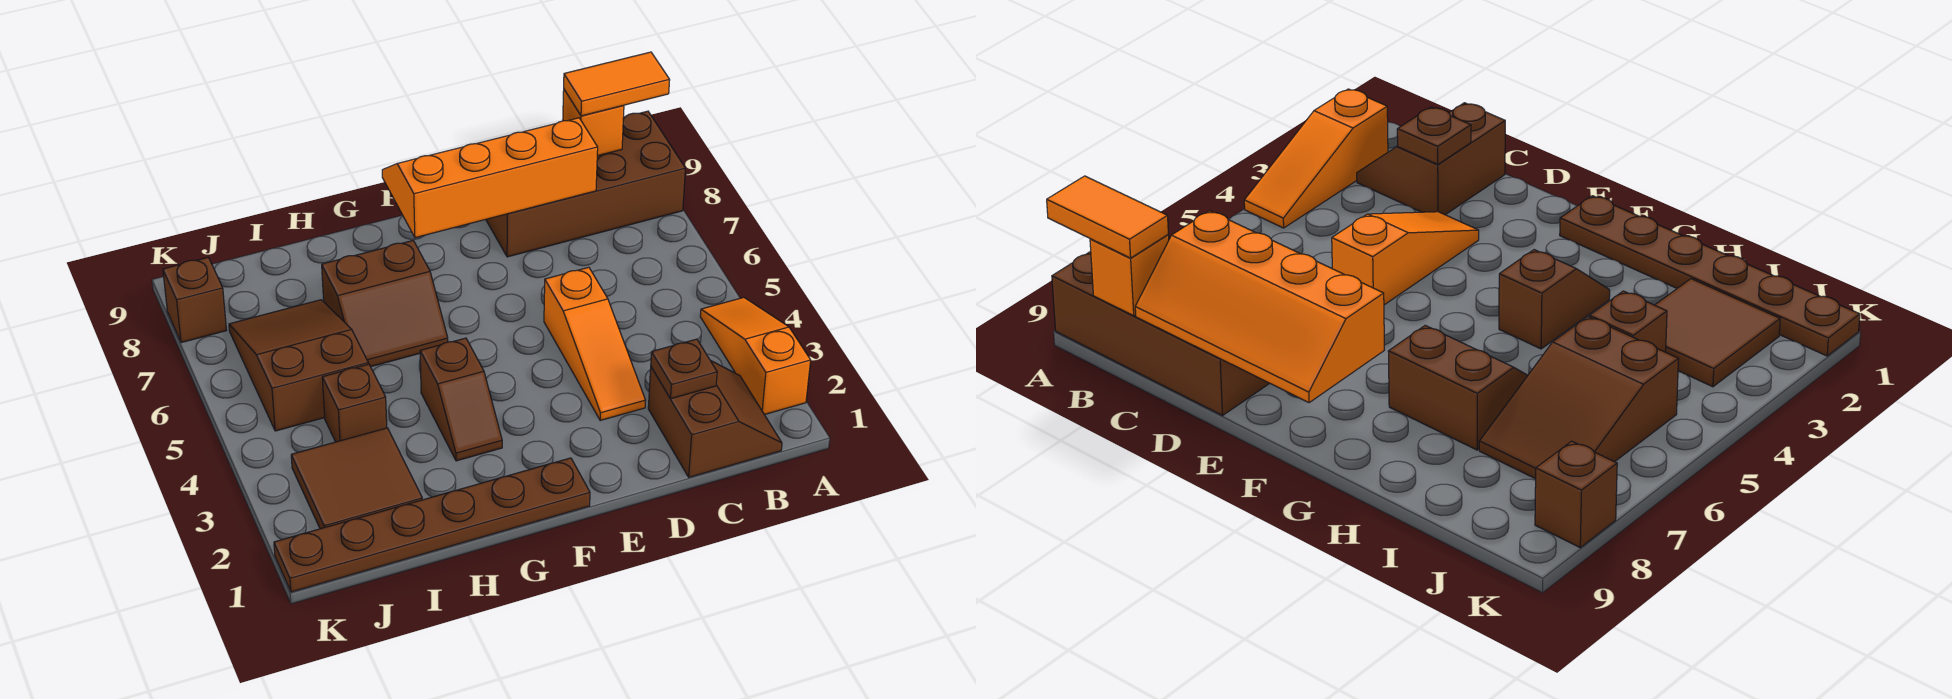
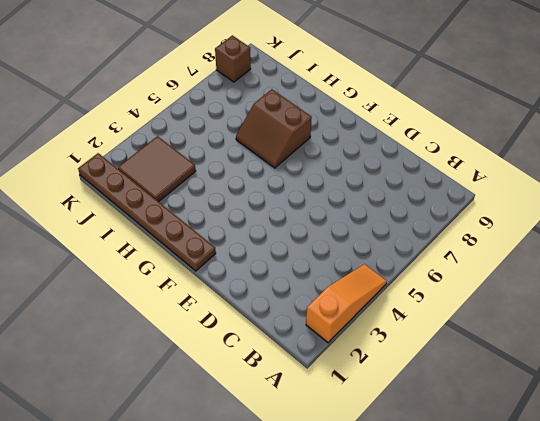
none -> brown 2x4 brick [486,111,685,257]
none -> brown 2x2 slope [648,361,782,477]
none -> orange 1x3 slope [544,267,646,420]

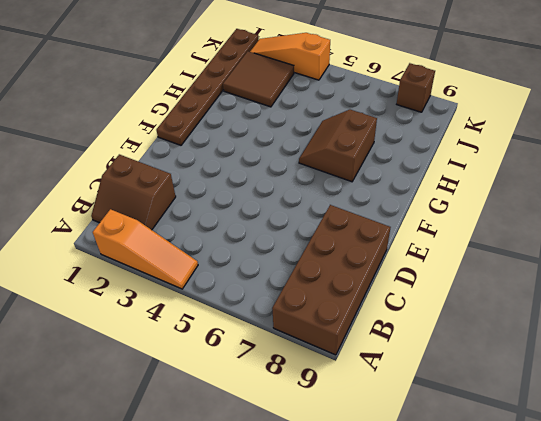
orange 1x3 slope [250,33,330,80] -> orange 1x3 slope moved to [544,267,646,420]
none -> brown 1x2 slope [420,338,502,461]
none -> brown 1x1 brick [322,364,387,442]
none -> brown 2x3 slope [229,300,368,431]

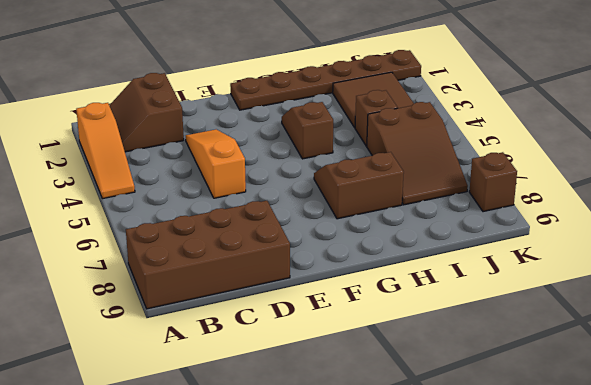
none -> orange 1x1 brick [563,90,624,156]
none -> brown 1x1 plate [651,339,717,399]
none -> orange 2x4 slope [382,118,598,238]

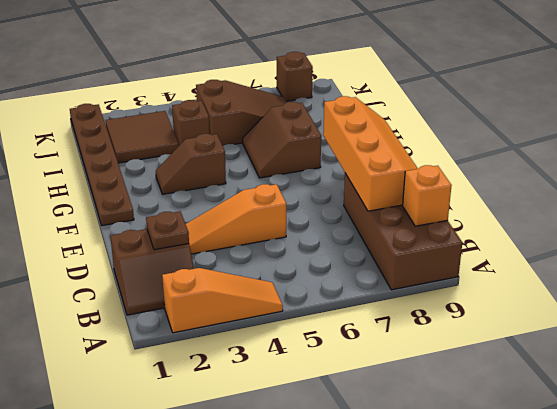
none -> orange 1x2 tile [564,52,670,116]

